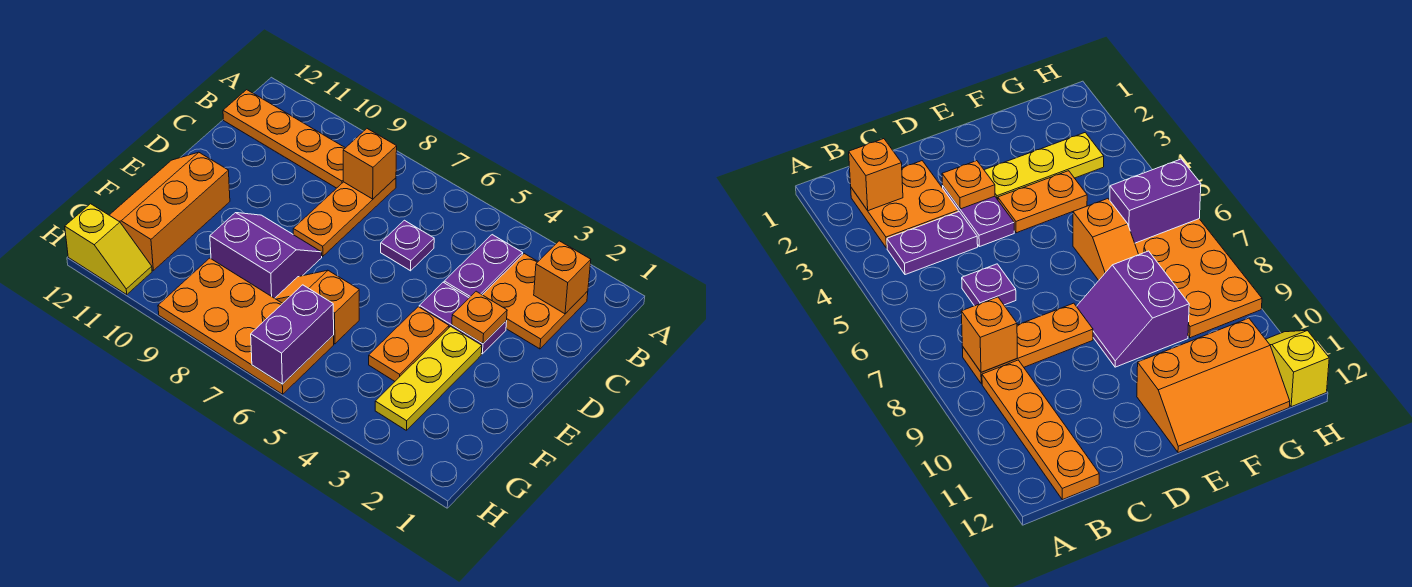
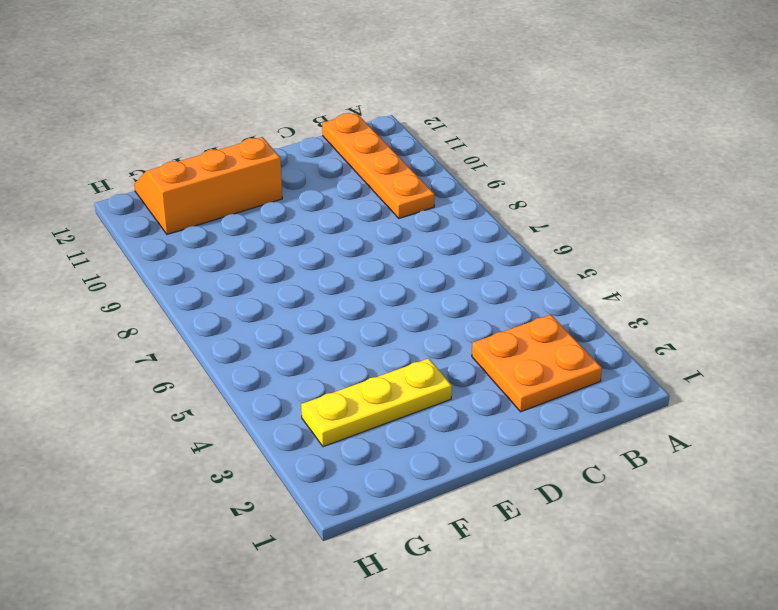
none -> purple 1x2 plate [444,235,523,298]
none -> orange 1x3 plate [293,178,396,256]
none -> purple 1x1 plate [381,220,434,271]

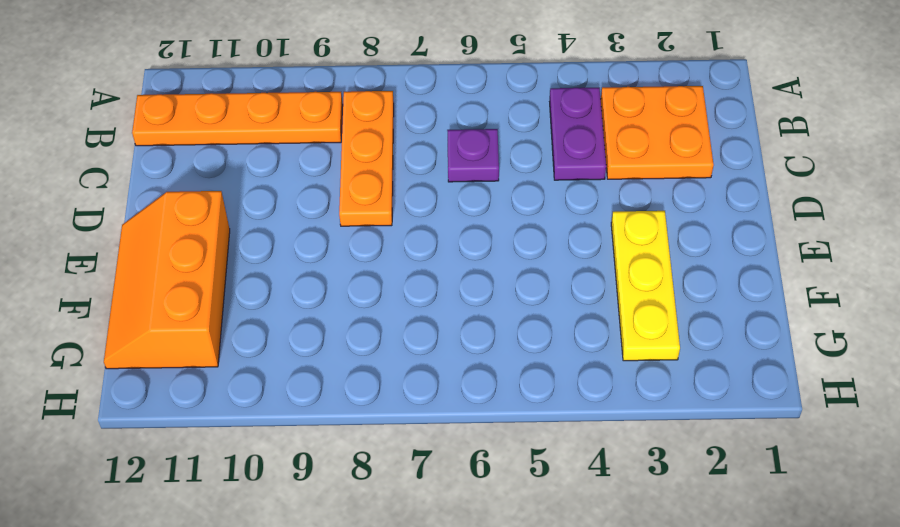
none -> purple 1x2 plate [419,282,507,354]
none -> orange 1x2 plate [369,307,449,381]
none -> purple 2x2 slope [210,213,322,298]

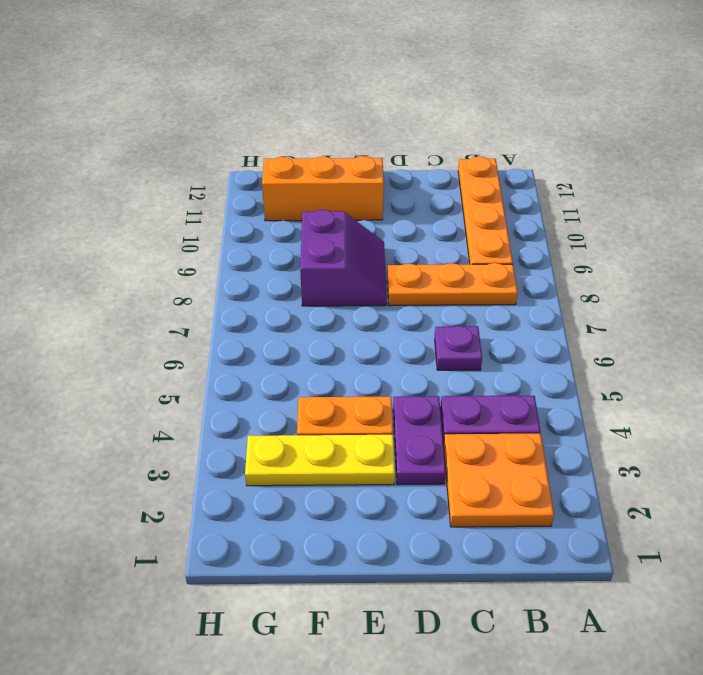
none -> orange 1x2 slope [275,270,359,344]
none -> orange 2x4 plate [158,258,334,394]
none -> yellow 1x2 slope [65,204,152,295]

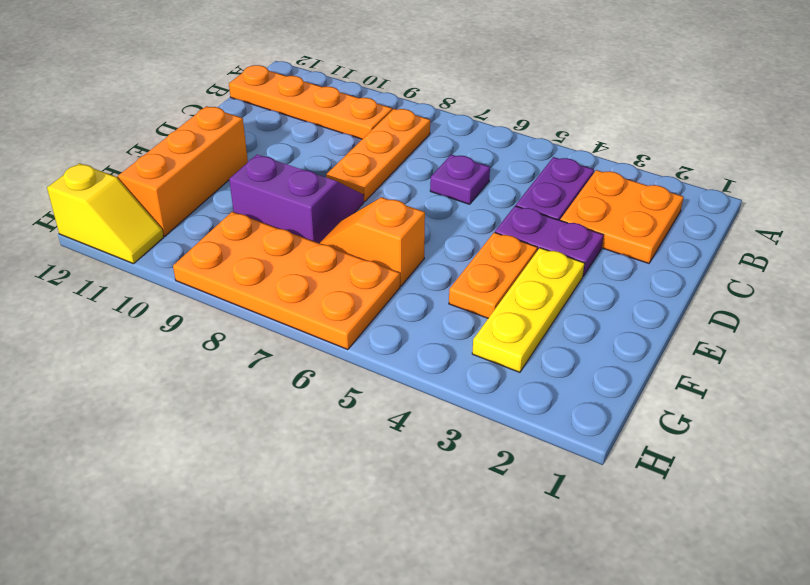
none -> orange 1x1 brick [534,241,591,314]
none -> orange 1x1 brick [343,129,397,199]
none -> orange 1x1 plate [452,291,507,344]

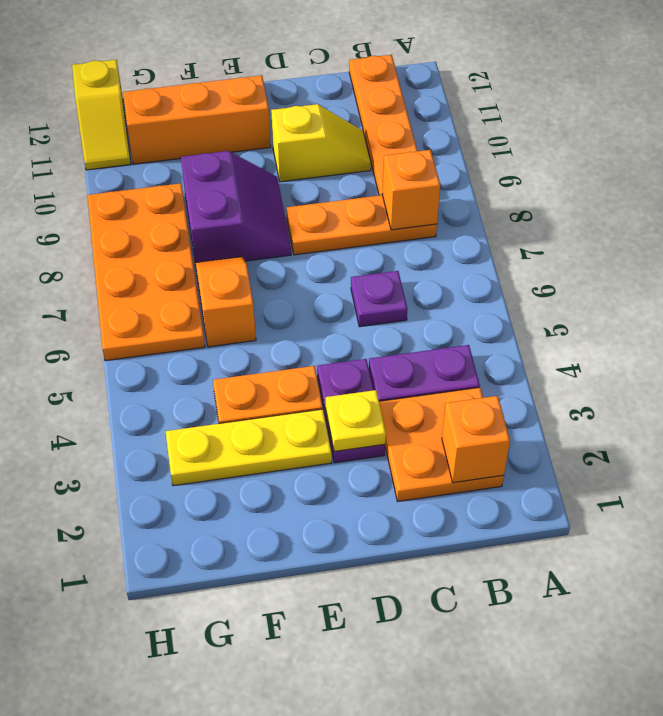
yellow 1x2 slope [271,104,371,182] -> none
yellow 1x1 plate [326,390,386,452] -> orange 1x1 plate [452,291,507,344]
none -> purple 1x2 brick [251,285,334,384]

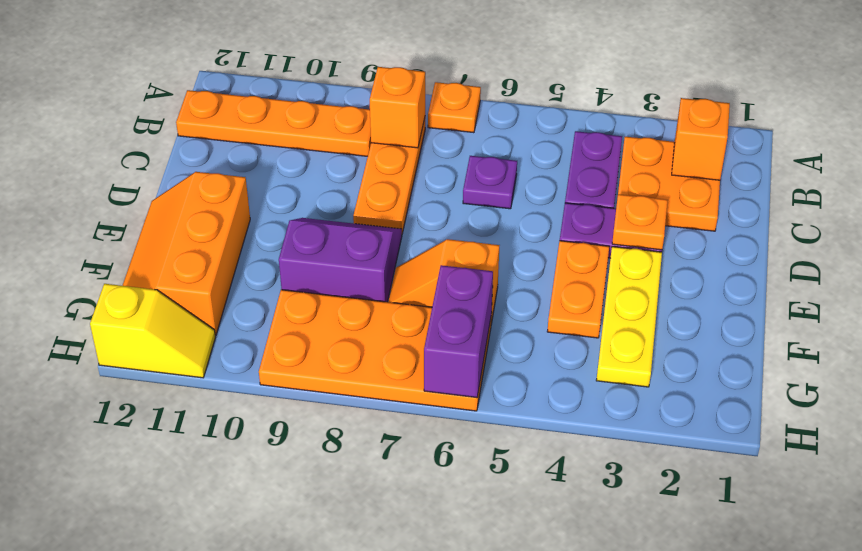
orange 1x1 plate [428,82,481,133] -> none

